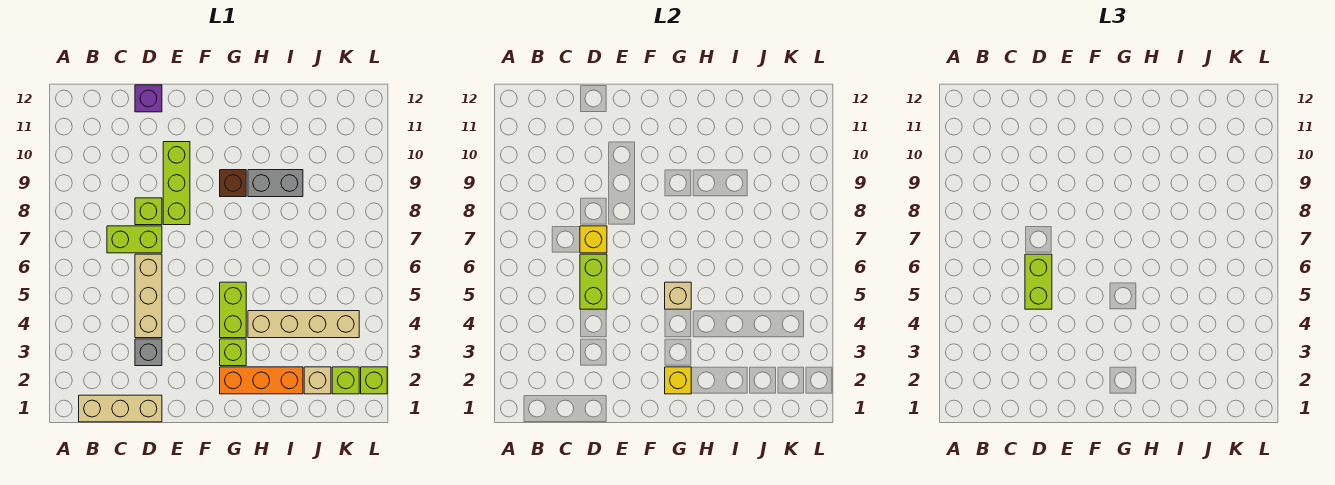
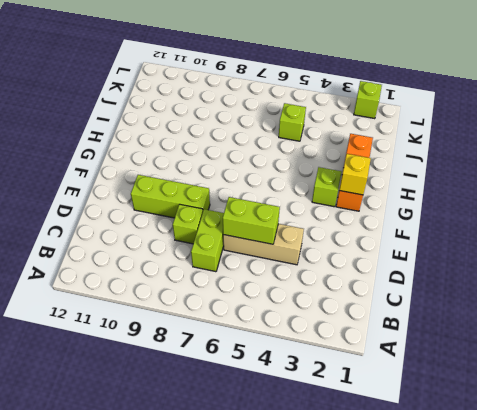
lime 1x1 brick [279,103,306,141] -> lime 1x1 brick moved to [332,367,359,394]
none -> tan 1x3 brick [79,395,162,422]
none -> grey 1x1 brick [135,339,162,366]
none -> purple 1x1 brick [135,85,162,112]

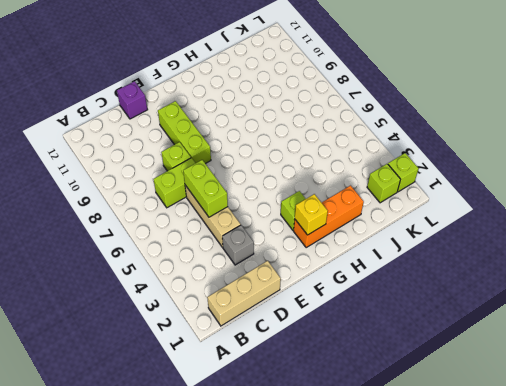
none -> lime 1x2 brick [220,282,246,338]
none -> brown 1x1 brick [220,170,246,197]
none -> tan 1x4 brick [248,311,359,338]

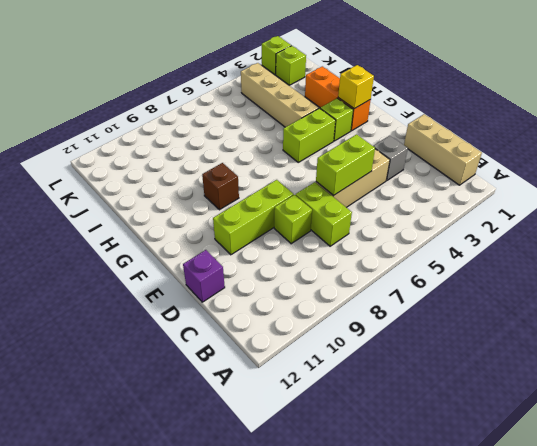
none -> grey 1x2 brick [248,170,303,197]
none -> tan 1x1 brick [304,367,331,394]
none -> yellow 1x1 brick [580,226,607,253]

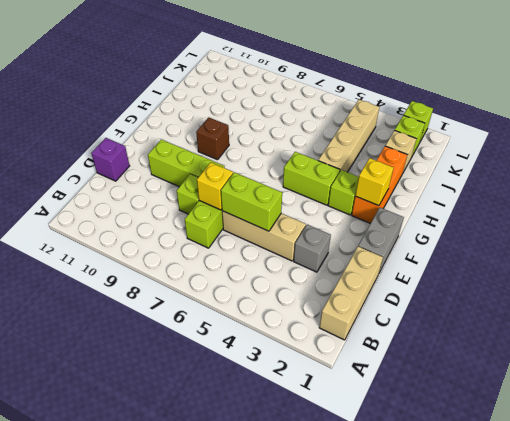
grey 1x2 brick [358,208,404,273] -> grey 1x2 brick moved to [248,170,303,197]
none -> tan 1x1 brick [665,282,691,309]
none -> lime 1x2 brick [1025,254,1052,309]

